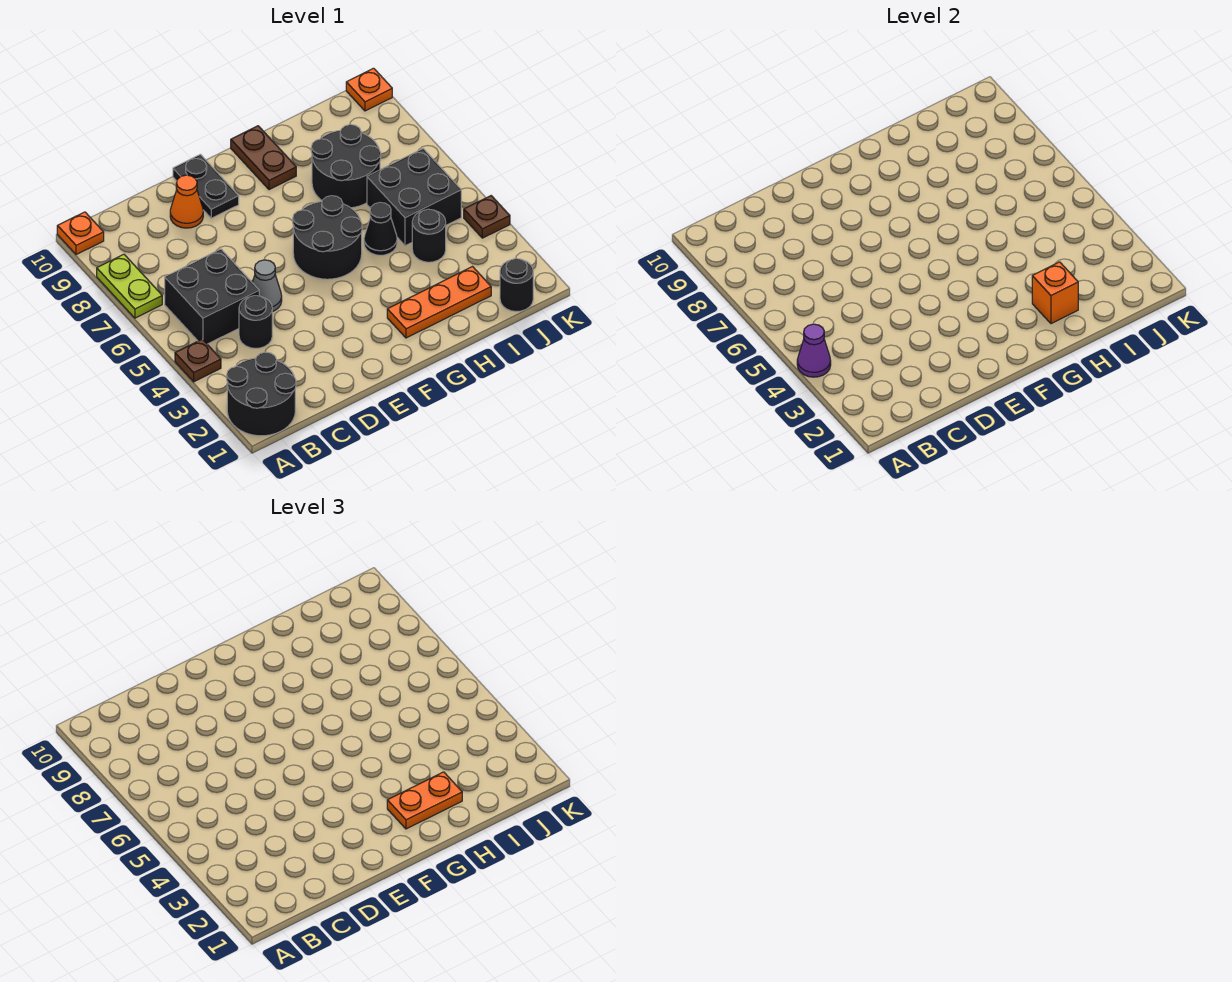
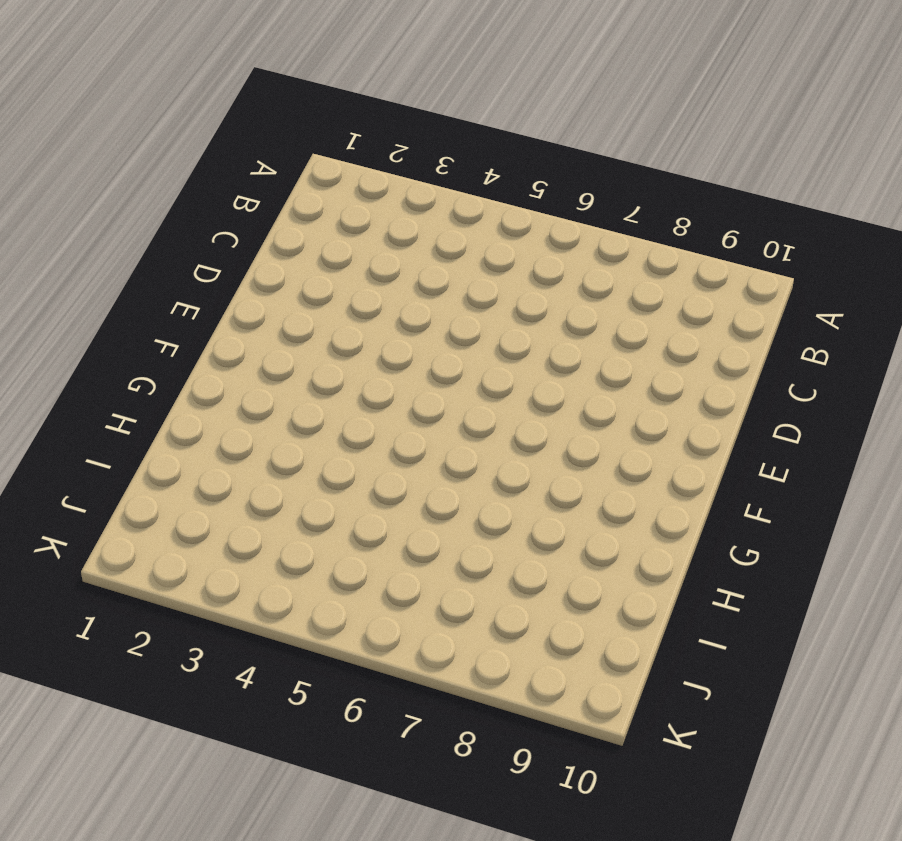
none -> black 2x2 round brick [227,352,296,436]
none -> brown 1x1 plate [175,339,221,382]
none -> lime 1x2 plate [97,254,162,318]

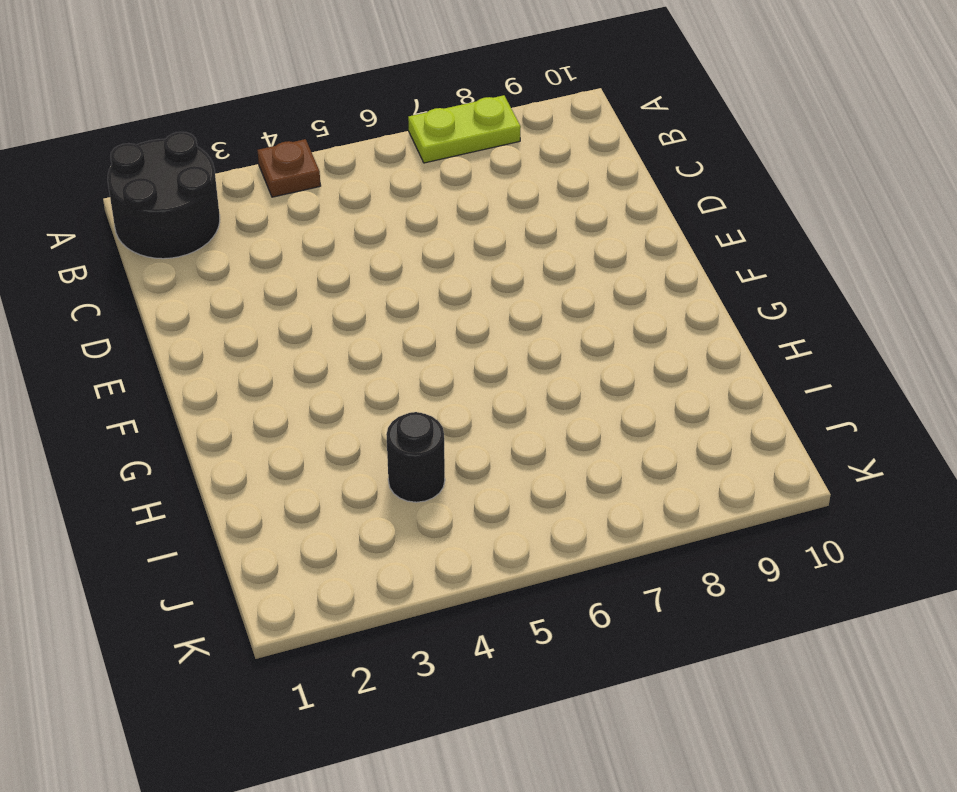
none -> orange 1x1 plate [57,212,104,255]
none -> black 2x2 brick [165,249,259,344]
none -> black 1x1 round brick [239,296,272,348]

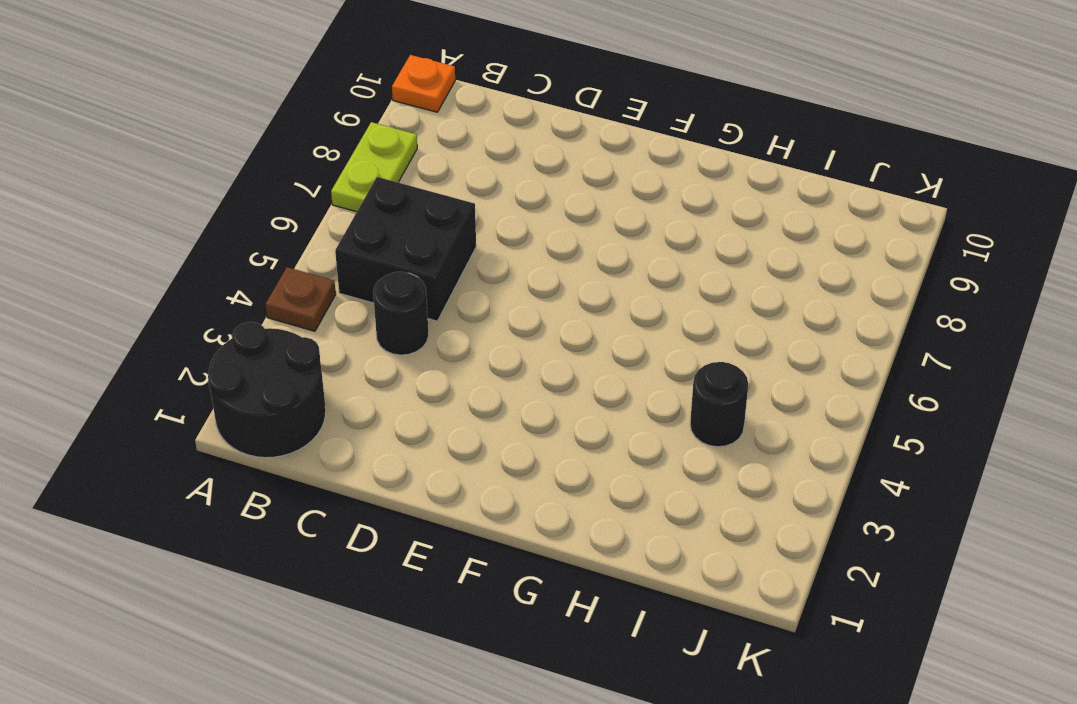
none -> grey 1x1 cone [252,260,282,312]
none -> orange 1x1 cone [170,175,203,228]
none -> black 1x2 plate [173,155,239,218]

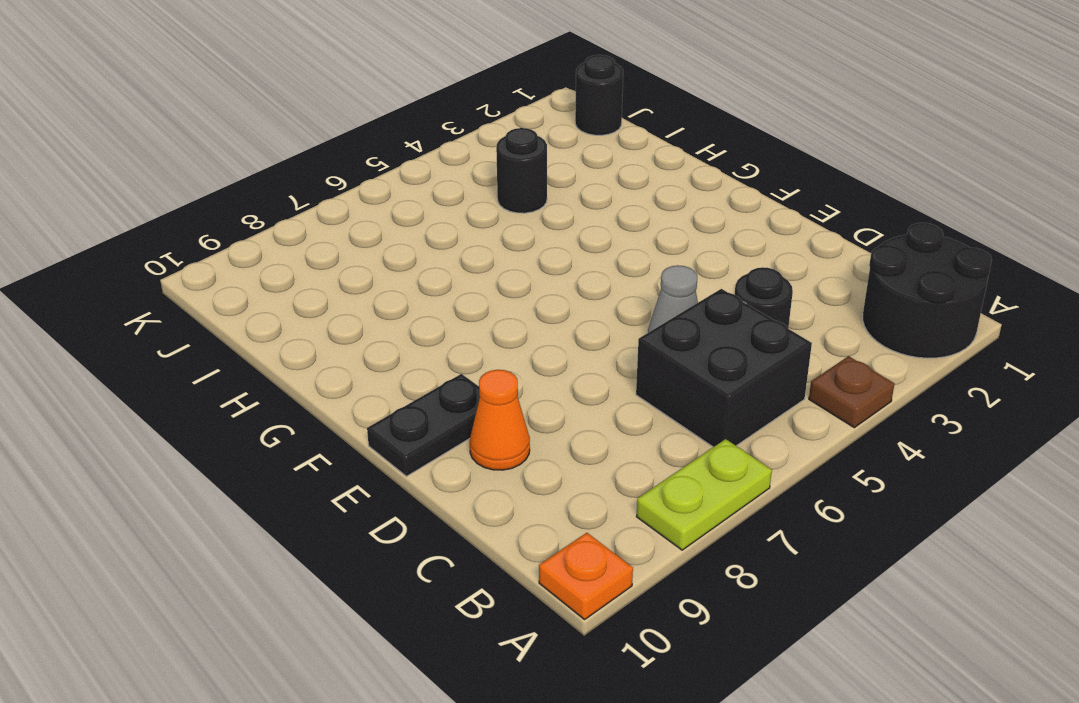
none -> black 2x2 round brick [293,196,362,279]
none -> orange 1x3 plate [387,267,491,338]
none -> brown 1x2 plate [231,126,296,190]

